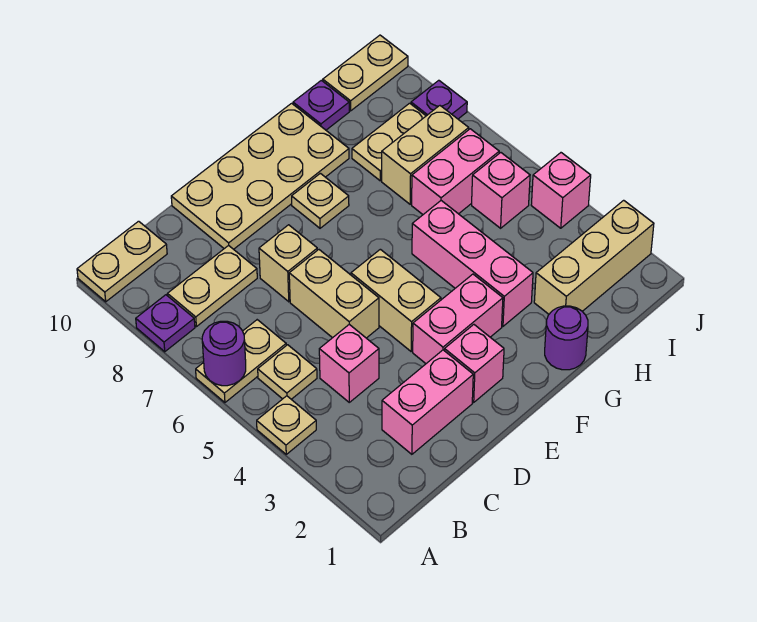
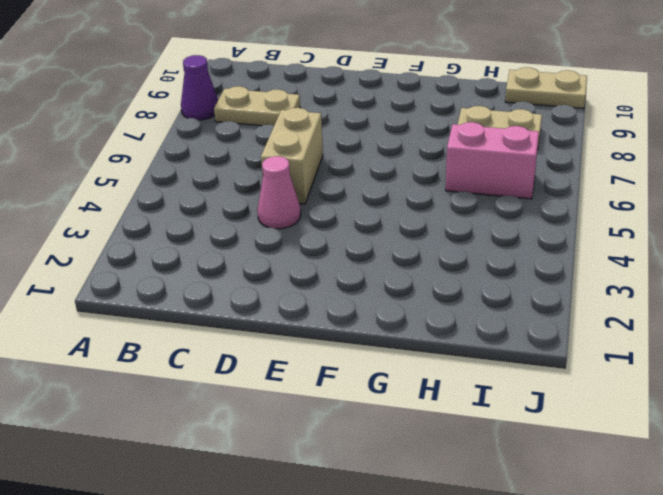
purple 1x1 cone [181,55,218,120] -> purple 1x1 plate [136,295,195,352]
pink 1x1 cone [257,156,301,229] -> none
none -> tan 1x1 plate [257,396,316,454]
none -> tan 1x2 plate [196,320,286,402]
none -> tan 1x2 plate [77,221,167,302]

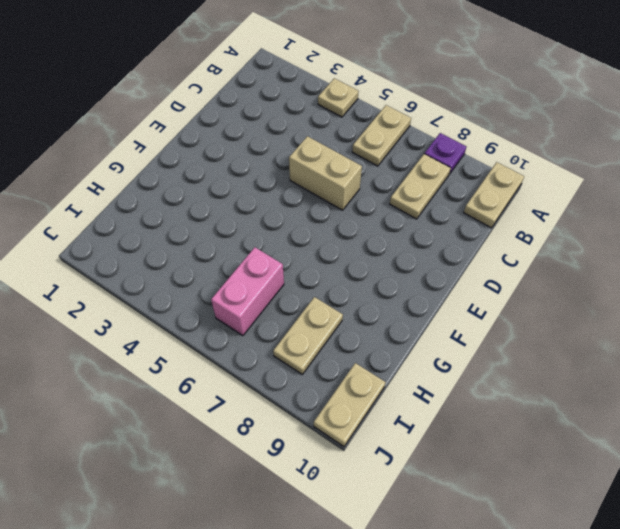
none -> tan 1x1 plate [258,345,317,399]
none -> pink 1x2 brick [382,350,473,454]
none -> pink 1x1 brick [319,324,379,402]

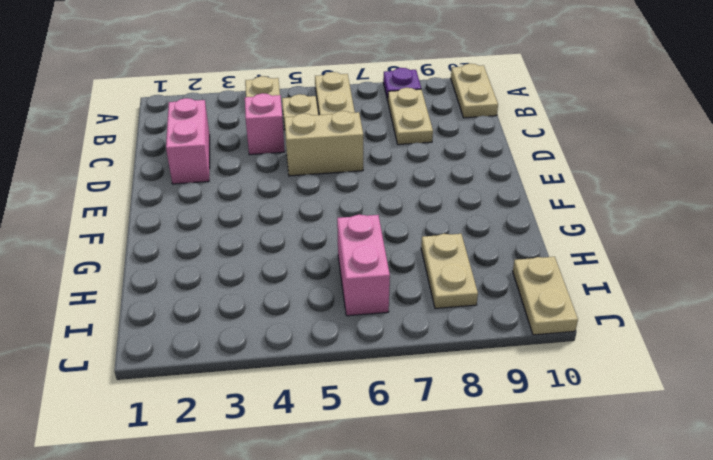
none -> tan 1x1 brick [259,225,317,302]
none -> tan 2x4 plate [171,103,349,249]
none -> pink 1x1 brick [445,325,504,402]

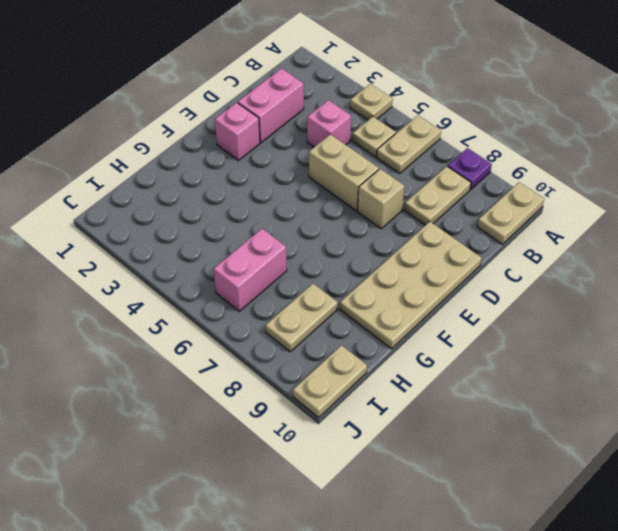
none -> pink 1x2 brick [413,274,503,363]
none -> tan 1x2 brick [351,249,441,351]
none -> tan 1x1 plate [292,173,349,228]

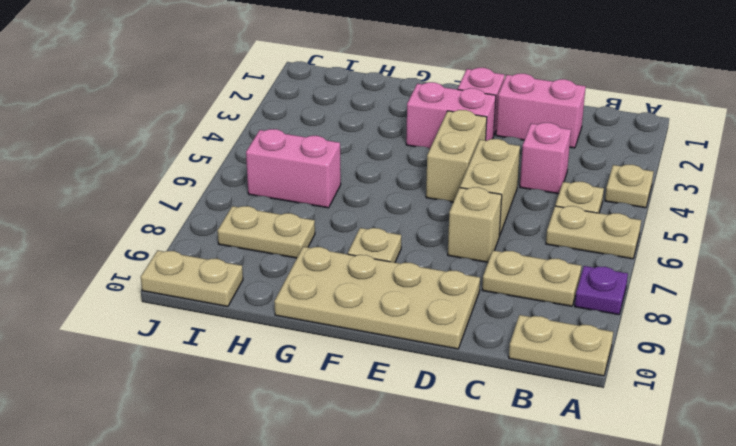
none -> purple 1x1 round brick [545,306,588,370]
none -> pink 1x3 brick [412,201,533,326]
none -> tan 1x3 brick [534,200,654,314]

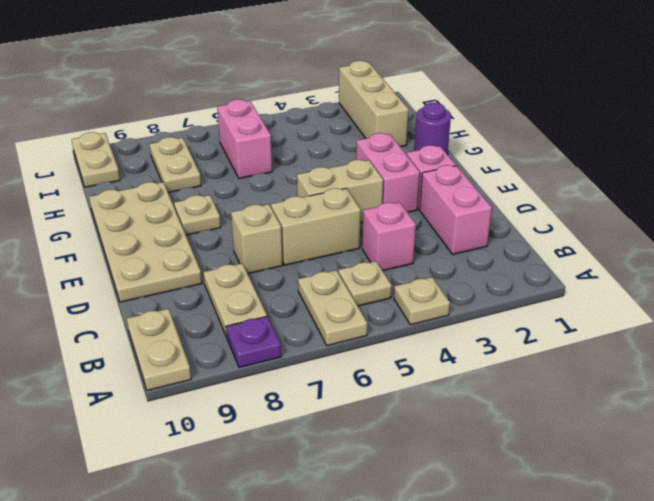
none -> pink 1x3 brick [412,201,533,326]
none -> tan 1x2 brick [382,106,469,204]
none -> purple 1x1 plate [293,80,349,130]

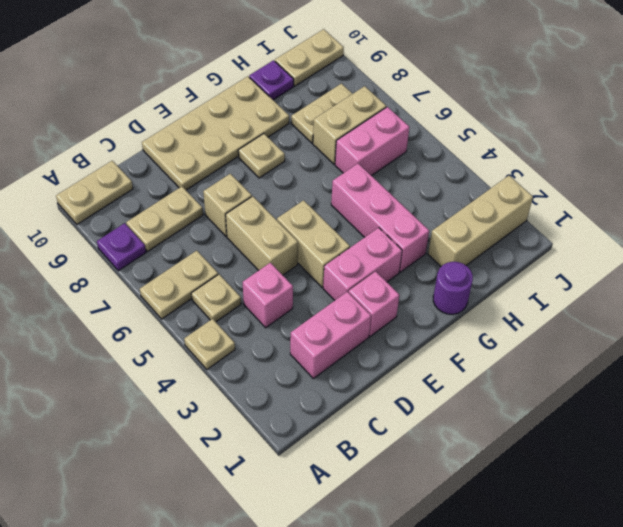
none -> pink 1x1 brick [472,153,530,228]
none -> pink 1x1 brick [531,153,591,228]
none -> purple 1x1 plate [411,80,467,119]

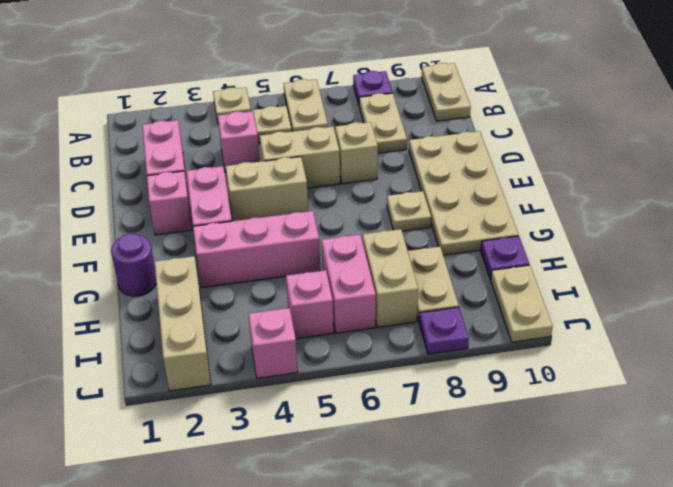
none -> purple 1x1 round brick [202,321,246,386]

